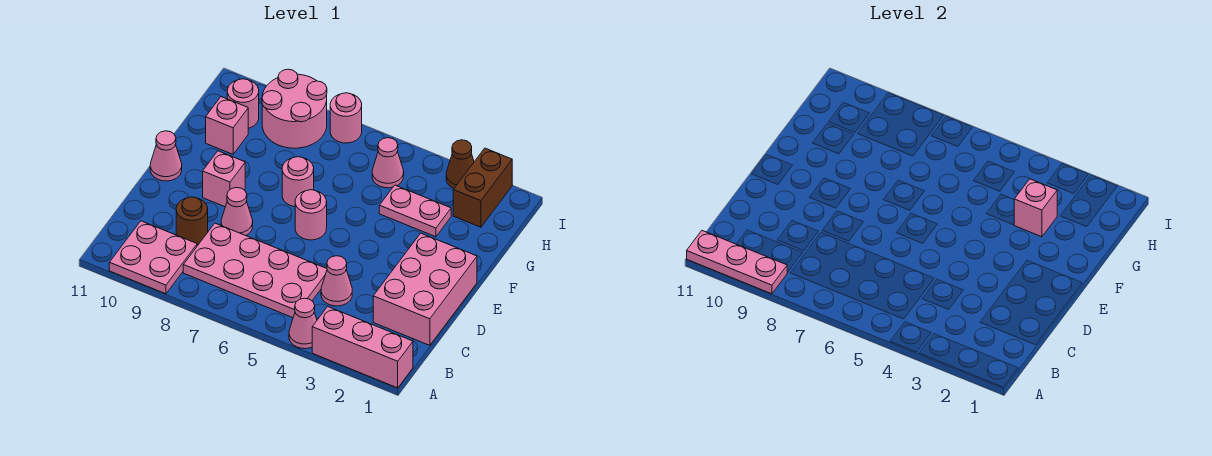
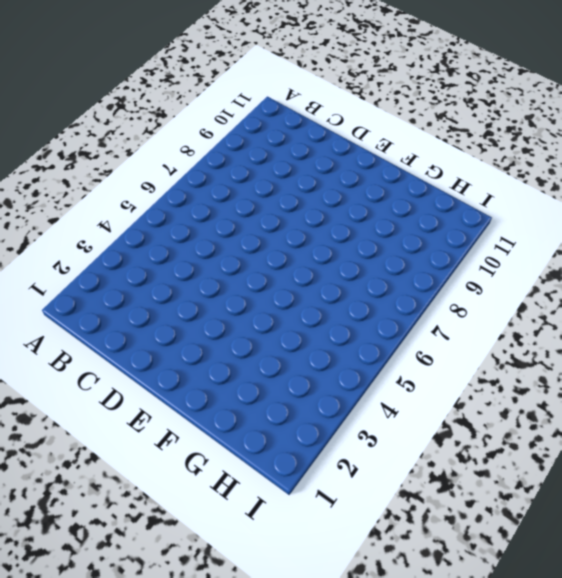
none -> pink 1x3 brick [312,306,413,388]
none -> pink 1x1 cone [289,298,317,349]
none -> pink 2x2 plate [109,221,197,294]

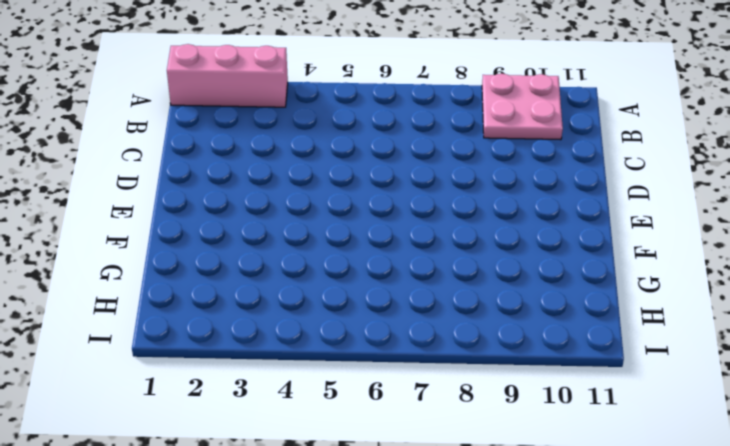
none -> pink 1x1 cone [289,298,317,349]
none -> pink 2x4 plate [183,223,327,318]
none -> pink 2x3 brick [373,233,477,345]

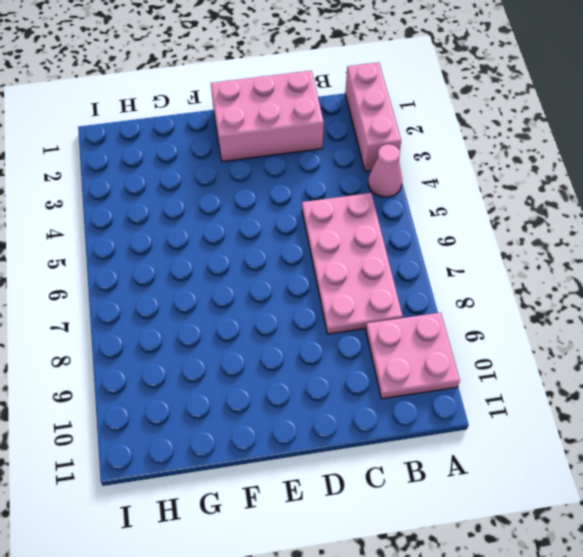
none -> pink 1x1 cone [321,256,352,306]
none -> brown 1x1 round brick [176,197,208,246]
none -> pink 1x1 cone [221,188,253,236]

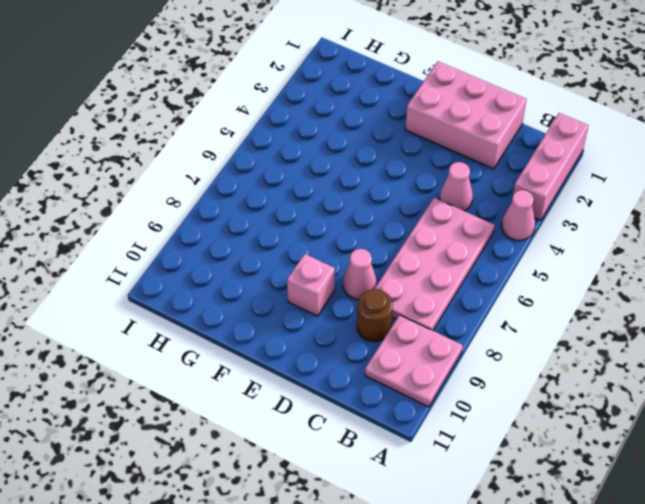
none -> pink 1x1 round brick [295,190,327,240]
none -> pink 1x1 cone [150,131,182,181]
none -> pink 1x1 round brick [282,157,314,207]

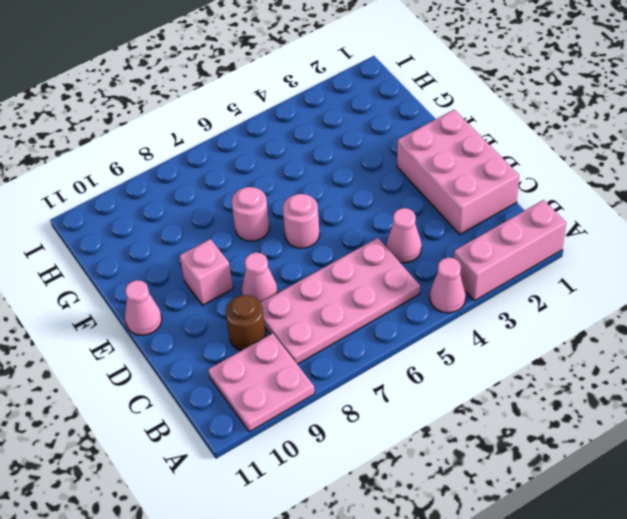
none -> pink 1x2 plate [379,185,451,237]
none -> pink 1x1 brick [206,97,248,154]
none -> brown 1x2 brick [453,148,512,227]

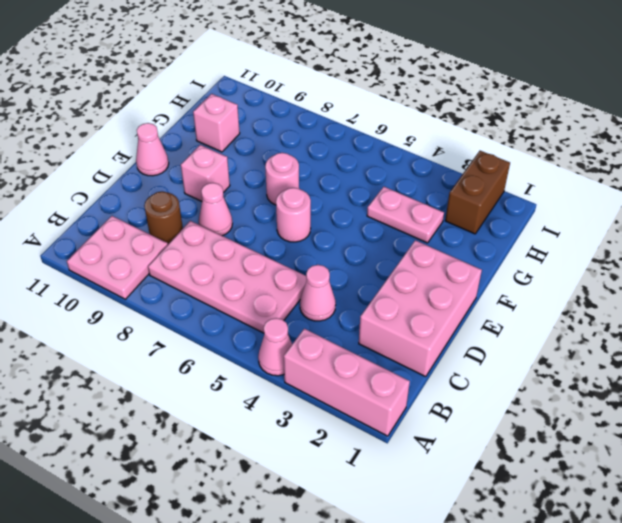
none -> pink 1x1 cone [372,138,404,188]
none -> pink 2x2 round brick [262,69,327,148]
none -> pink 1x1 round brick [227,79,259,128]

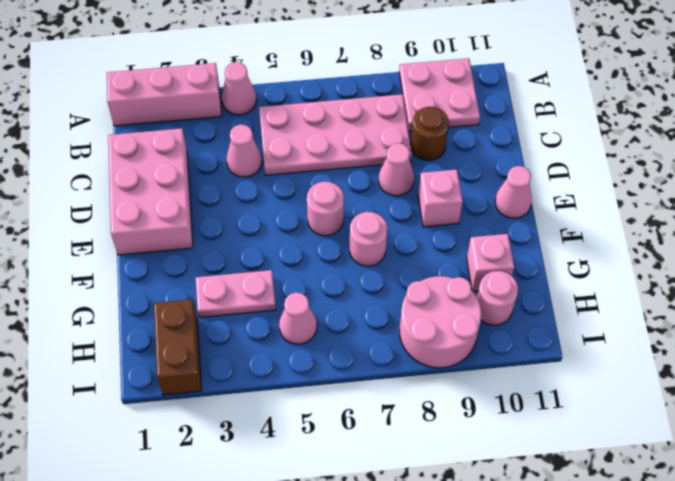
none -> brown 1x1 cone [446,140,474,188]
none -> pink 1x1 round brick [330,93,362,143]
none -> pink 1x3 plate [687,231,787,294]

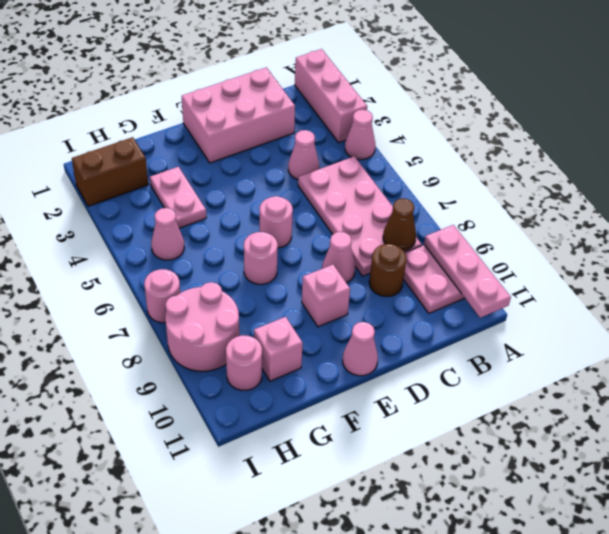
brown 1x1 cone [383,198,416,251] -> brown 1x1 cone moved to [446,140,474,188]
none -> pink 1x1 brick [1014,179,1057,237]

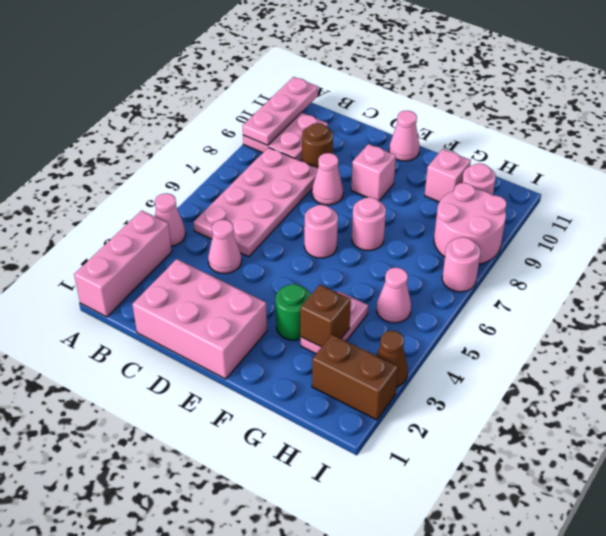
green 1x1 round brick [276,284,311,340] -> none
brown 1x1 brick [300,285,351,347] -> pink 1x1 brick [1014,179,1057,237]

